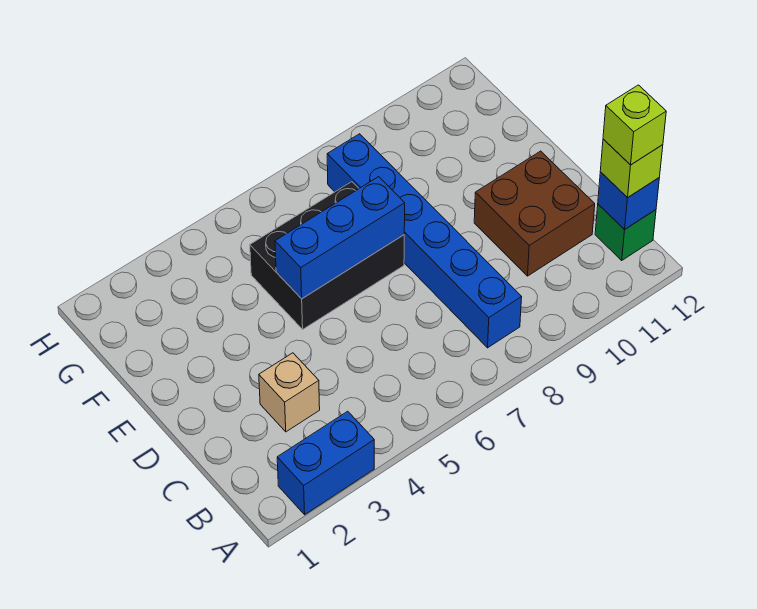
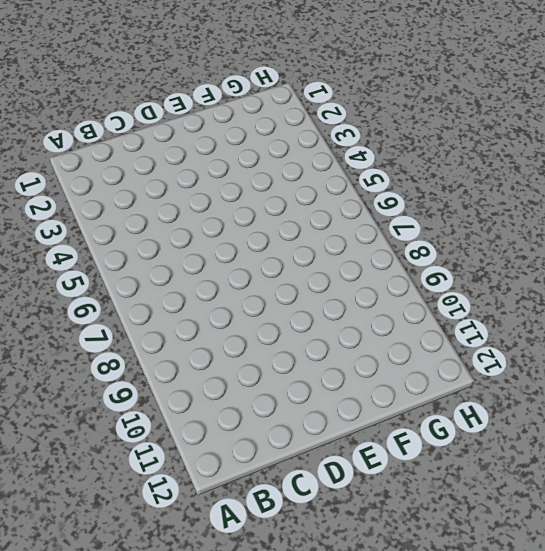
none -> blue 1x2 brick [277,411,374,515]
none -> blue 1x6 brick [327,134,522,348]

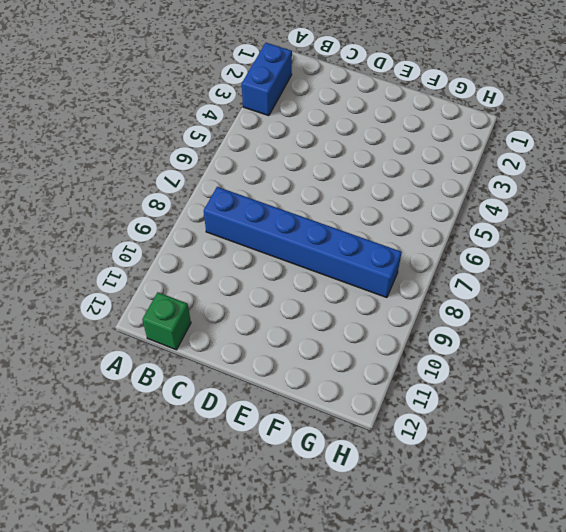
none -> tan 1x1 brick [259,353,320,432]
none -> brown 2x2 brick [474,151,595,276]

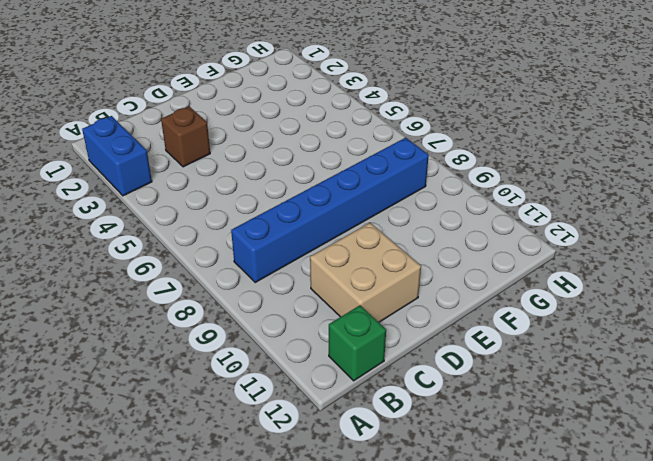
brown 1x1 brick [161,106,210,167] -> tan 1x1 brick [259,353,320,432]
tan 2x2 brick [310,223,421,322] -> brown 2x2 brick [474,151,595,276]
none -> black 2x3 brick [250,182,404,329]
none -> blue 1x1 brick [598,172,659,230]

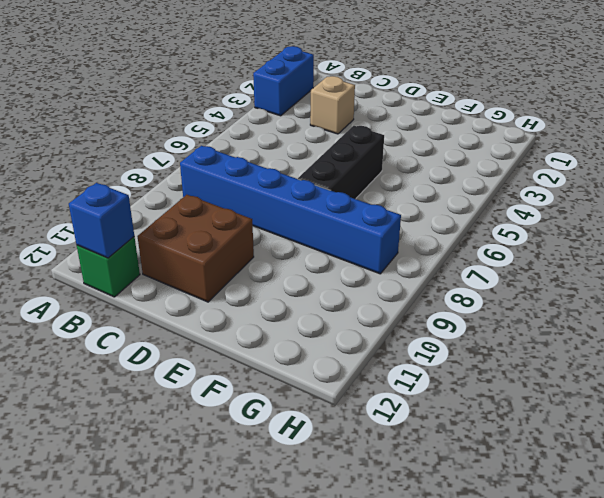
black 1x3 brick [298,126,384,199] -> black 2x3 brick [250,182,404,329]
none -> blue 1x3 brick [275,177,405,299]
none -> lime 1x1 brick [600,139,663,198]

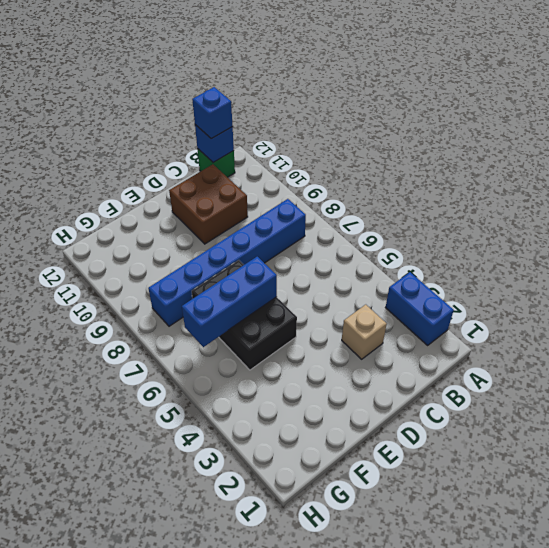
blue 1x1 brick [192,87,232,139] -> lime 1x1 brick [600,139,663,198]
blue 1x3 brick [182,257,277,347] -> blue 1x3 brick turned to [275,177,405,299]
none -> lime 1x1 brick [603,85,666,165]

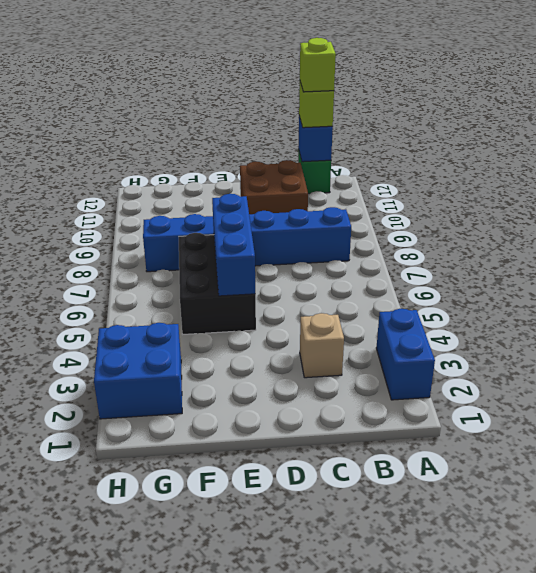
blue 2x2 brick [94,323,182,419] -> none

